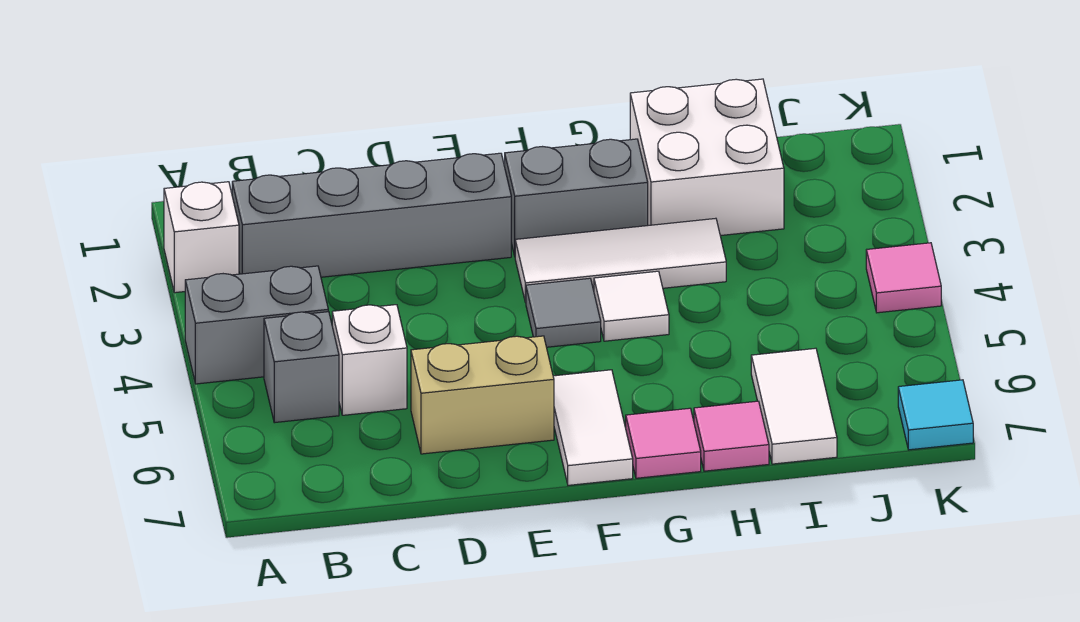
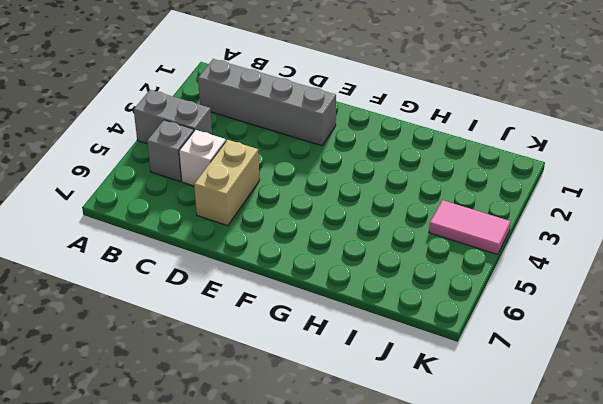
tan 1x2 brick [194,140,260,226] -> tan 1x2 brick turned to [411,336,554,454]
pink 1x2 tile [429,200,511,254] -> pink 1x1 tile [866,243,941,313]
none -> white 1x1 brick [164,182,239,293]
none -> grey 1x2 brick [505,139,648,256]
none -> white 1x3 tile [515,218,726,302]

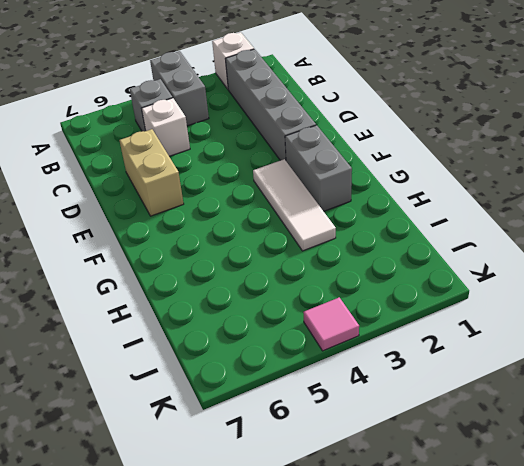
none -> grey 1x1 tile [526,278,601,347]
none -> white 1x2 tile [553,370,633,485]
none -> white 1x1 tile [594,271,669,341]

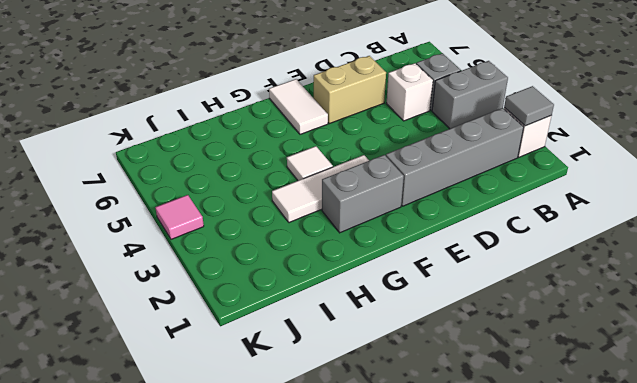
grey 1x1 tile [504,86,554,126] -> grey 1x1 tile moved to [526,278,601,347]
none -> pink 1x1 tile [626,408,701,478]
none -> white 2x2 brick [630,79,784,236]
none -> pink 1x1 tile [694,401,769,471]

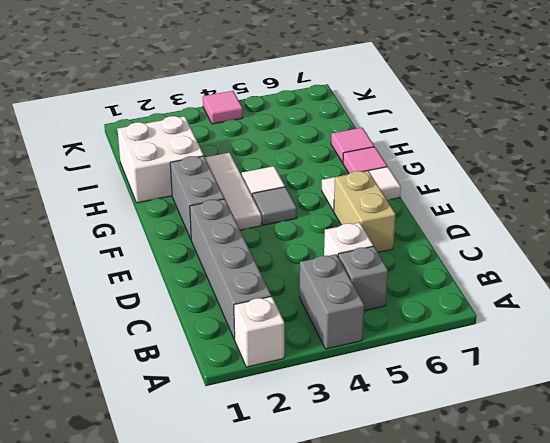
none -> white 1x2 tile [751,348,837,464]
none -> cyan 1x1 tile [898,380,973,450]

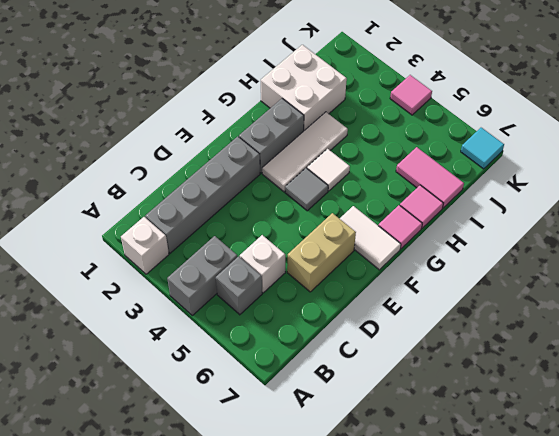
pink 1x2 tile [396,147,464,208] -> white 1x2 tile [751,348,837,464]

